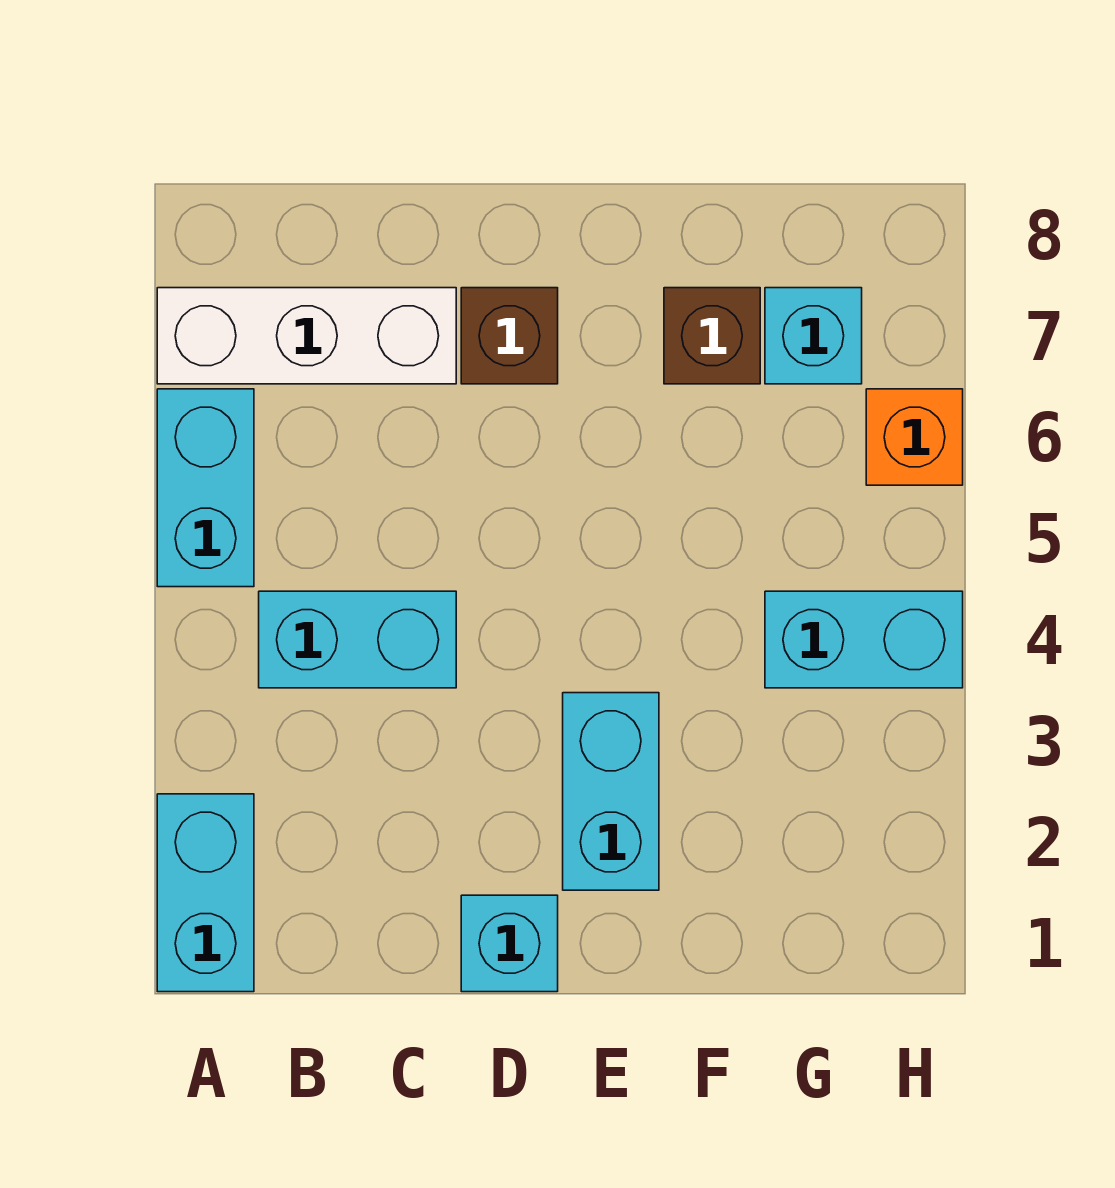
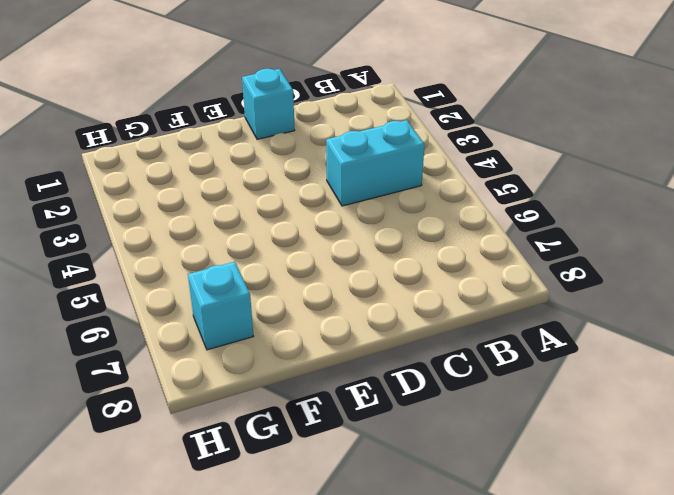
none -> cyan 1x2 brick [157,794,254,992]
none -> cyan 1x2 brick [157,389,254,587]

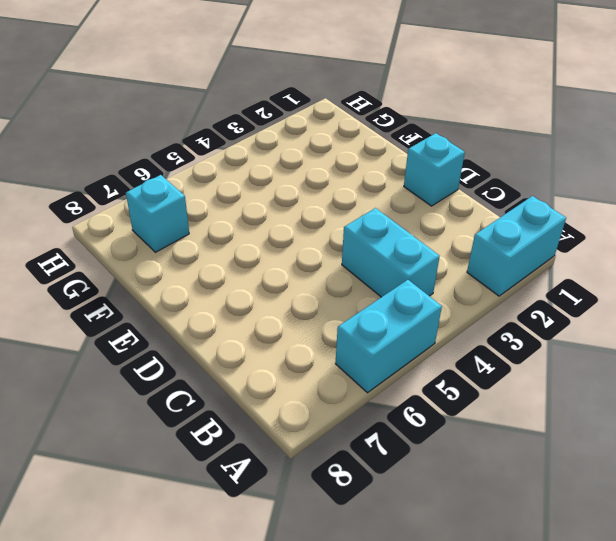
none -> white 1x3 brick [157,288,456,384]
none -> brown 1x1 brick [461,288,558,384]

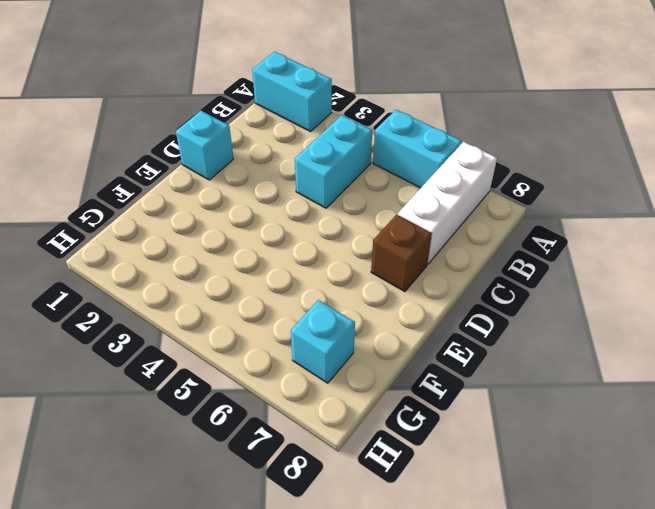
none -> cyan 1x2 brick [563,693,659,890]
none -> brown 1x1 brick [664,288,760,384]

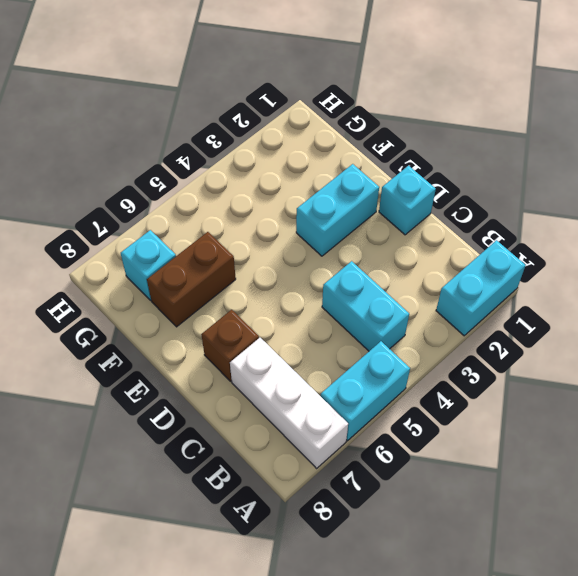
brown 1x2 brick [147,232,236,327] -> brown 1x1 brick [664,288,760,384]
none -> cyan 1x2 brick [765,591,963,688]
none -> orange 1x1 brick [866,389,963,485]

